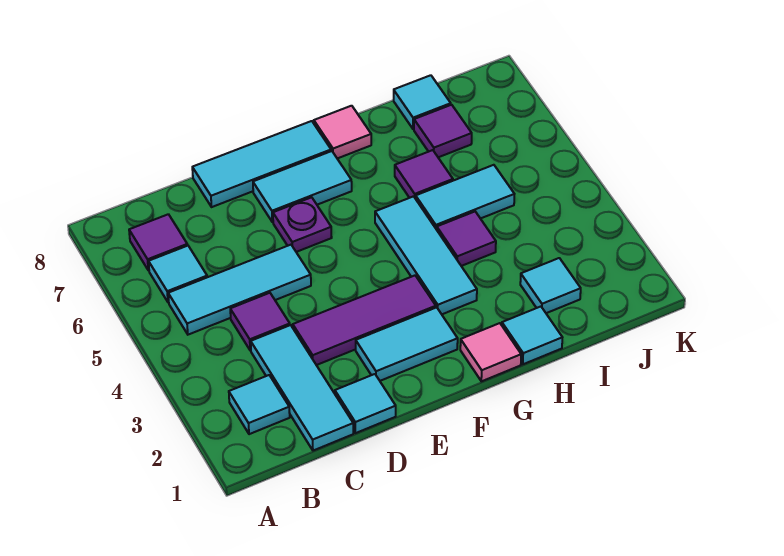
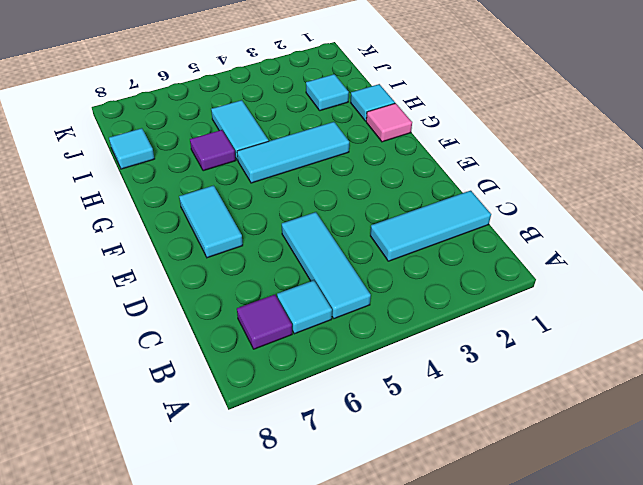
none -> cyan 1x1 tile [229,375,290,434]
none -> purple 1x1 tile [230,293,290,350]
none -> cyan 1x1 tile [335,374,396,433]

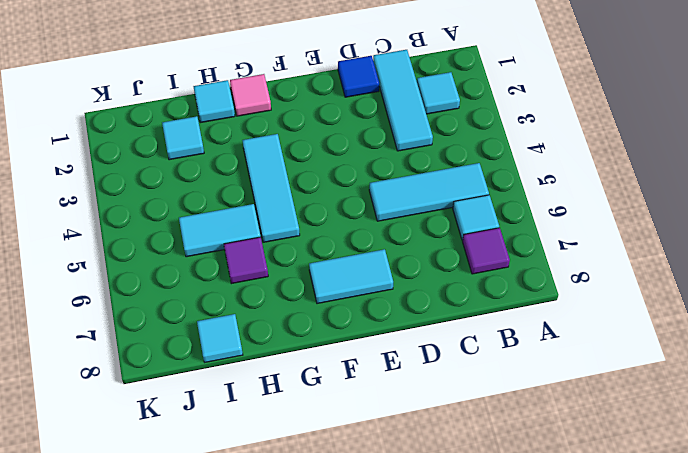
blue 1x1 tile [338,56,379,97] -> cyan 1x1 tile [335,374,396,433]
none -> purple 1x1 tile [230,293,290,350]
none -> purple 1x3 tile [293,276,436,365]
none -> cyan 1x3 tile [192,121,331,207]

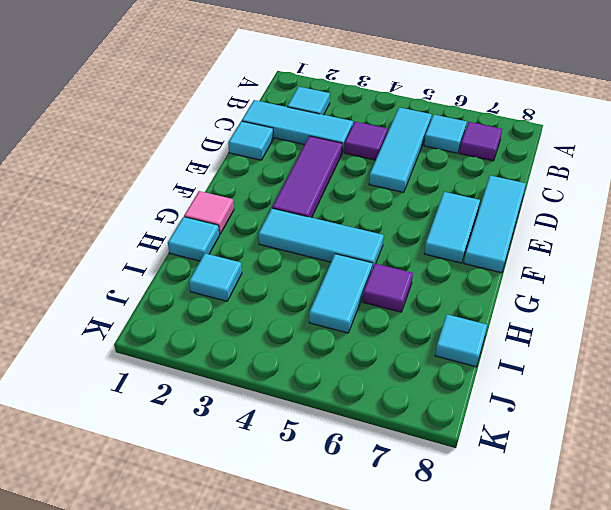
none -> cyan 1x2 tile [356,307,458,381]
none -> purple 1x1 plate [273,197,332,252]
none -> pink 1x1 tile [314,106,371,159]

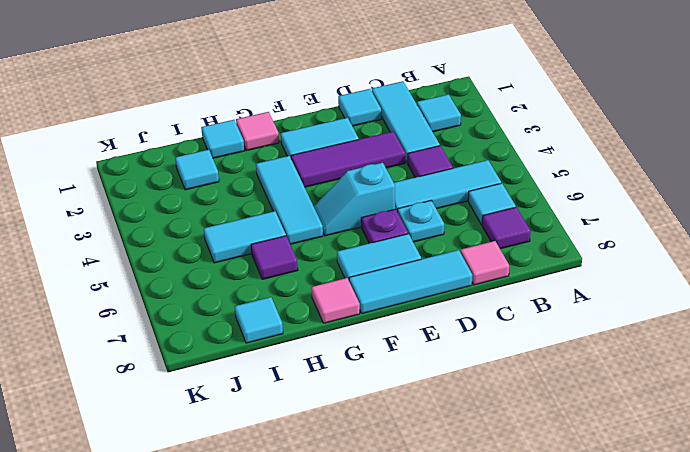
pink 1x1 tile [460,241,509,285] -> none
cyan 1x1 plate [398,201,444,242] -> none
cyan 1x2 slope [314,163,395,236] -> none
none -> purple 1x1 tile [437,212,496,266]
none -> purple 1x1 tile [414,105,472,157]

